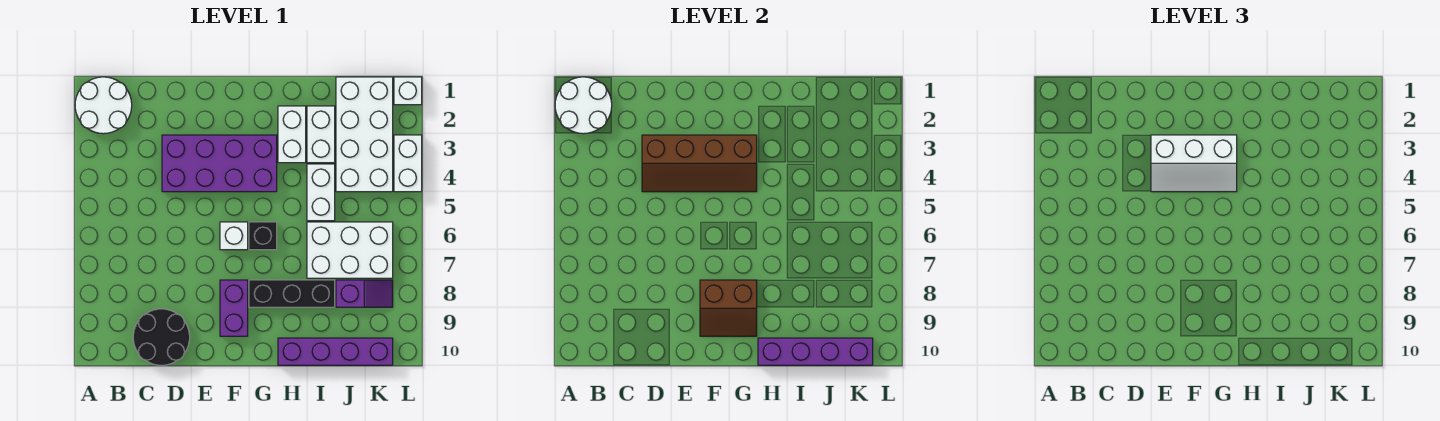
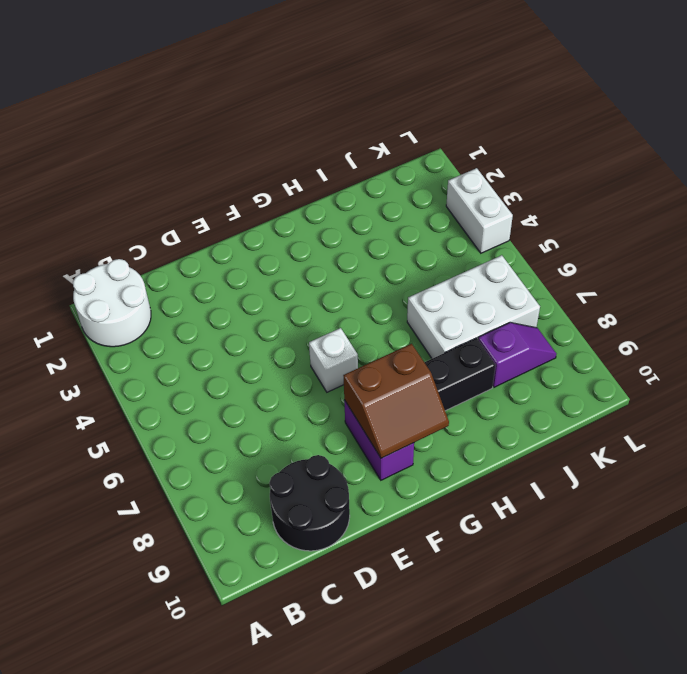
none -> purple 2x4 brick [162,135,277,192]
none -> black 1x1 brick [249,222,277,250]
none -> white 1x2 brick [278,106,306,163]

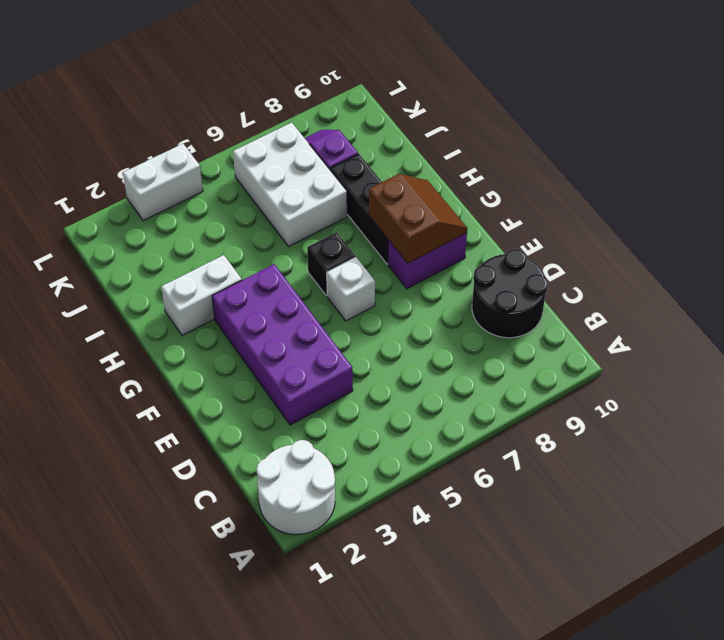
none -> purple 1x4 brick [278,338,393,365]
none -> white 1x2 brick [307,106,335,163]
none -> white 1x2 brick [307,164,335,221]

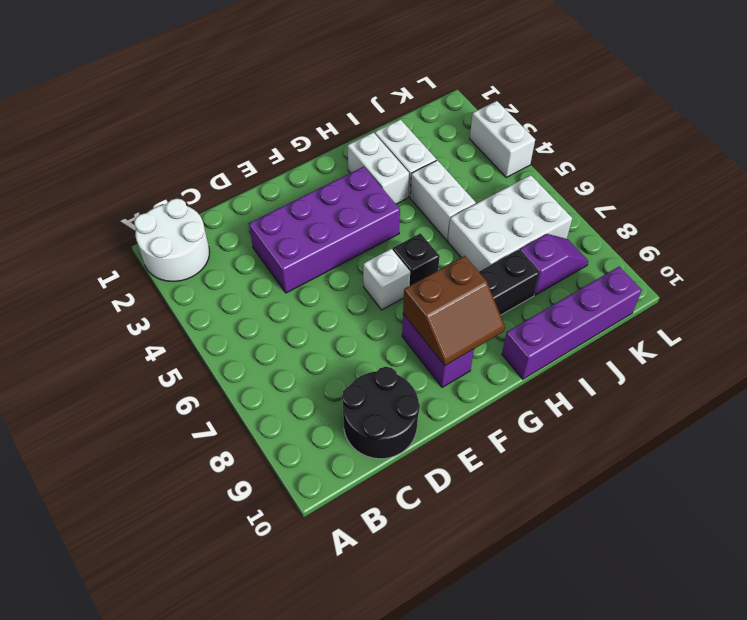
none -> white 2x4 brick [336,77,393,192]
none -> white 1x1 brick [394,77,422,105]
none -> white 2x2 round brick [555,77,612,134]

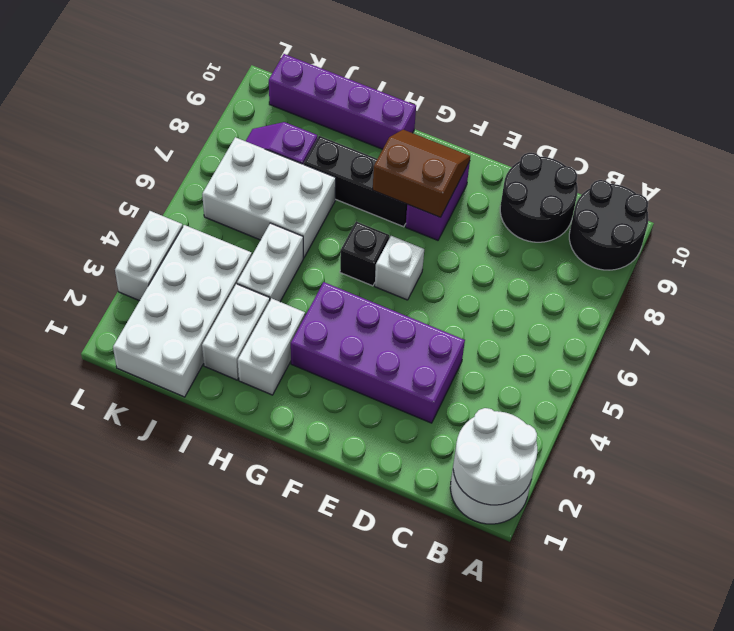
black 2x2 round brick [569,180,649,270] -> none
none -> white 1x1 brick [394,77,422,105]
none -> brown 2x4 slope [642,135,757,192]
none -> purple 1x4 brick [758,338,873,365]

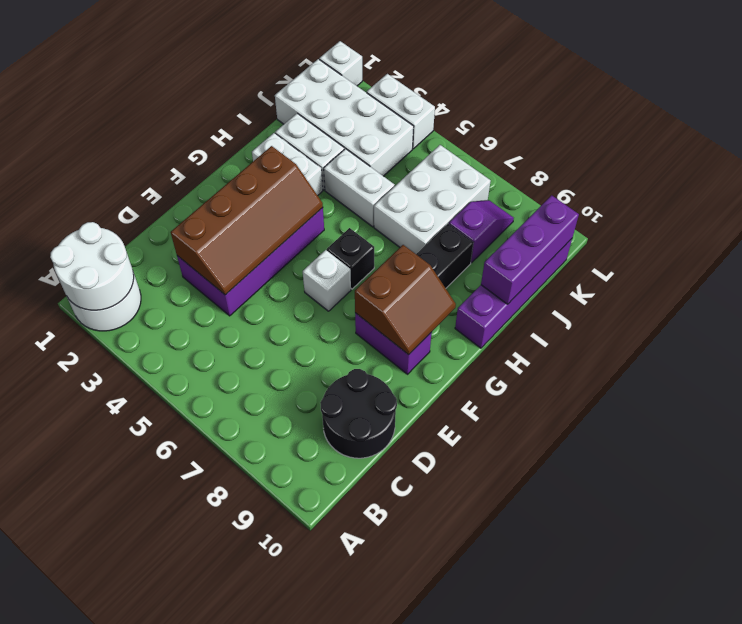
purple 1x3 brick [481,195,579,304] -> purple 1x4 brick [758,338,873,365]
none -> white 2x3 slope [1151,135,1237,192]

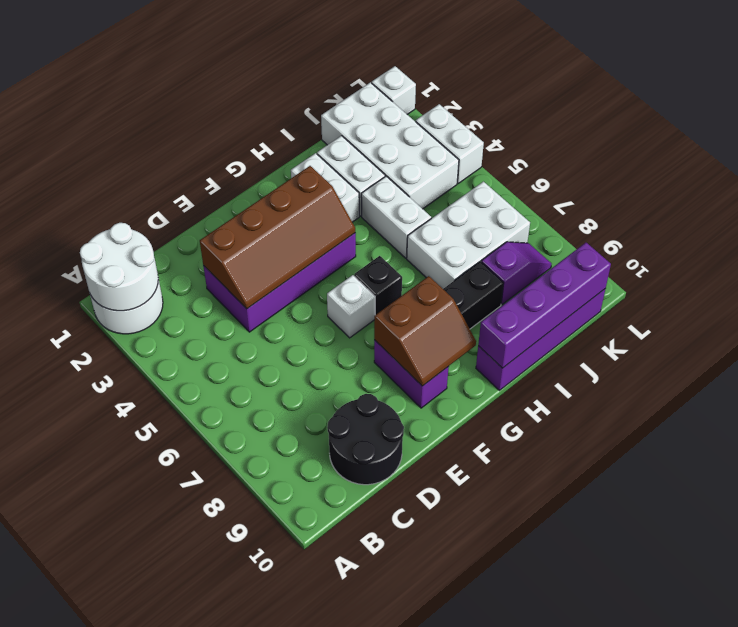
none -> white 2x3 slope [1151,135,1237,192]

